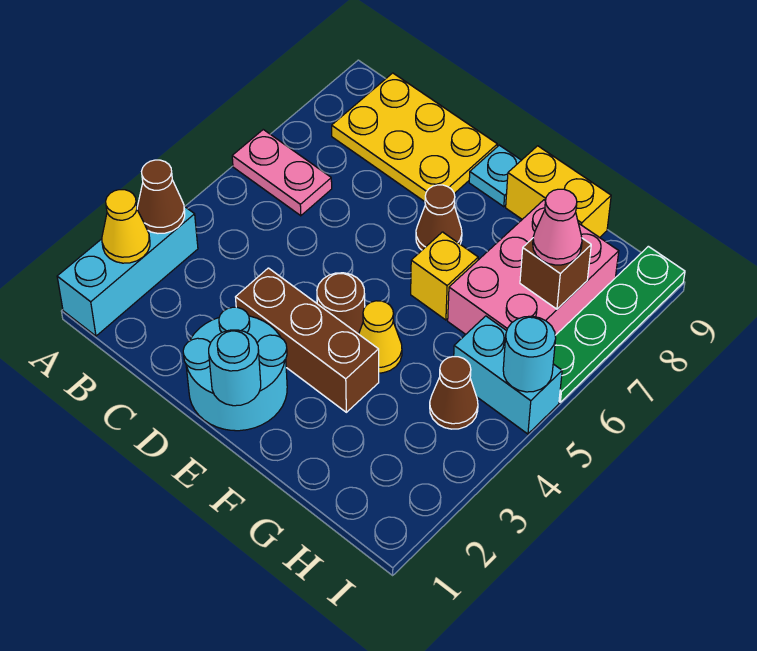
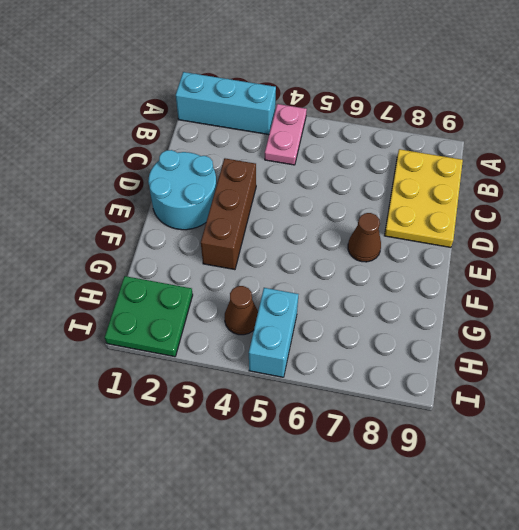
pink 1x2 plate [265,104,307,165] -> pink 1x2 plate moved to [232,130,332,216]
green 2x2 plate [105,276,193,357] -> none
none -> brown 1x1 round brick [317,273,365,334]
none -> cyan 1x1 plate [469,145,521,207]
none -> yellow 1x1 cone [359,301,402,373]

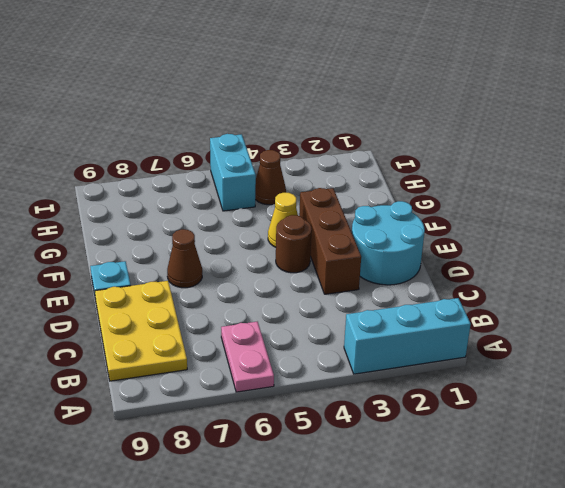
none -> yellow 1x1 brick [411,232,478,320]
none -> yellow 1x2 brick [506,146,611,238]
none -> pink 2x3 brick [448,200,619,335]

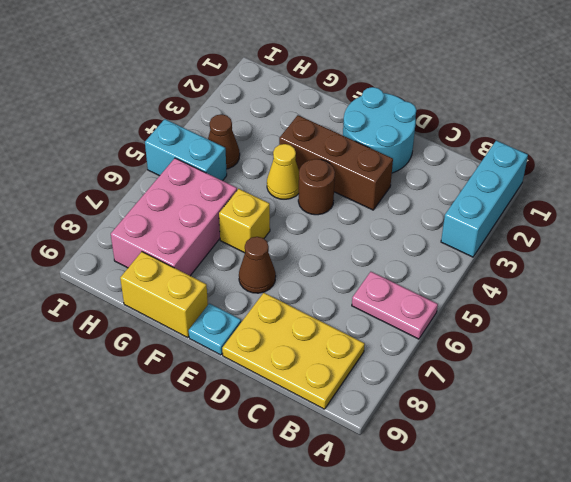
none -> green 1x4 plate [553,246,685,402]
none -> yellow 1x1 cone [102,190,150,263]
none -> brown 1x1 cone [137,160,185,233]

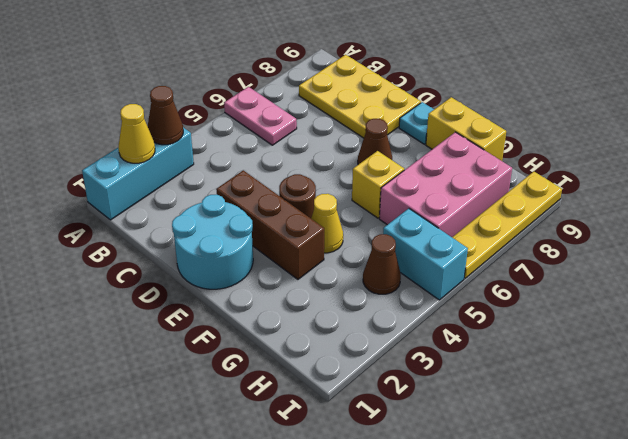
yellow 1x4 plate [452,172,562,278] -> green 1x4 plate [553,246,685,402]
none -> cyan 1x1 round brick [209,330,261,406]
none -> brown 1x1 brick [520,238,591,309]
none -> cyan 1x1 round brick [503,316,556,392]

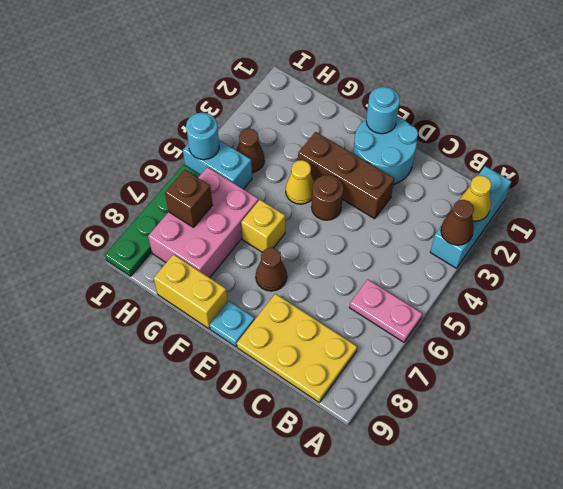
none -> pink 1x1 cone [533,189,582,265]

